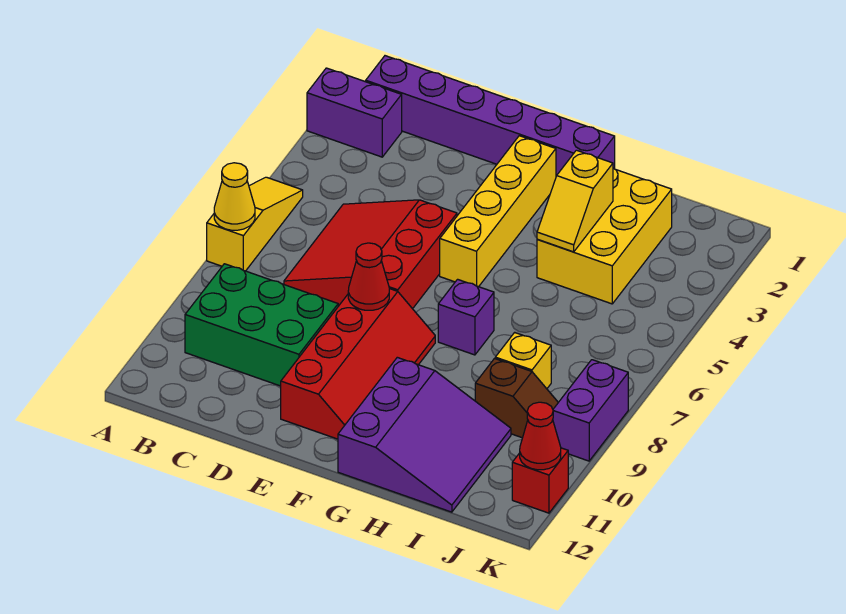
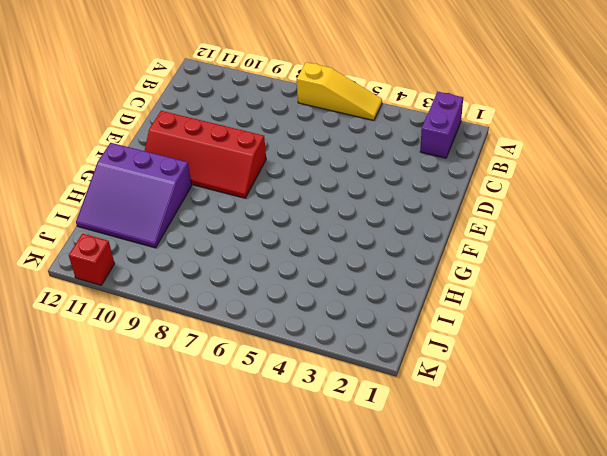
none -> purple 1x6 brick [366,56,615,176]
none -> green 2x3 brick [185,264,338,386]
none -> red 3x3 slope [284,200,457,309]

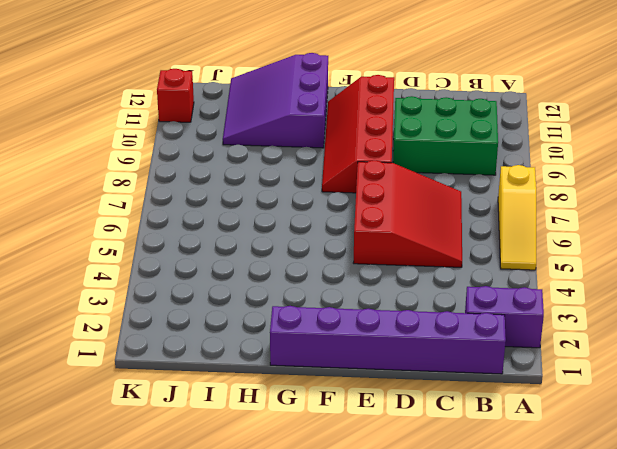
none -> yellow 1x4 brick [440,136,556,287]
none -> purple 1x1 brick [438,279,494,355]
none -> yellow 2x3 brick [537,168,672,304]

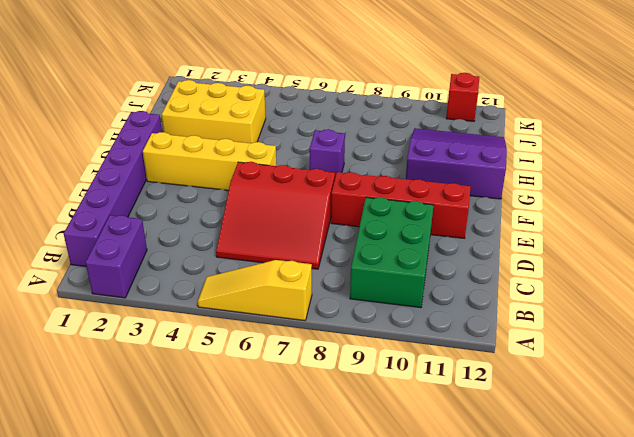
none -> yellow 1x1 brick [495,332,551,389]
none -> brown 1x2 slope [475,359,558,438]
none -> purple 1x2 brick [553,360,628,461]

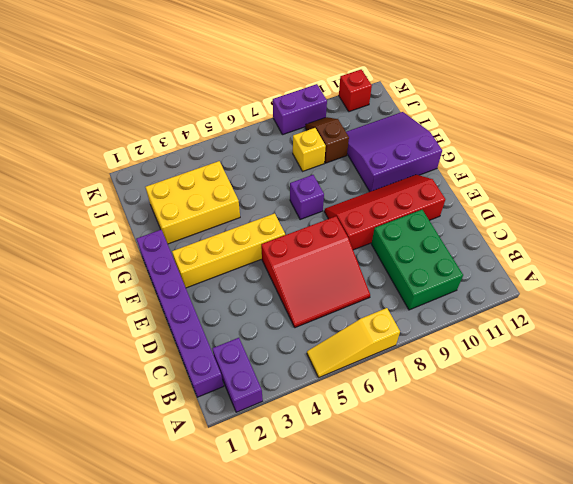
none -> yellow 1x1 cone [214,163,255,230]
none -> red 1x1 cone [348,243,389,310]
none -> yellow 1x2 slope [537,150,613,252]

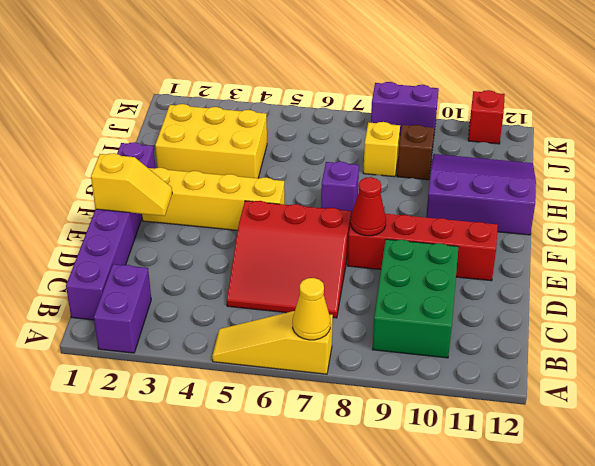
yellow 1x2 slope [91,153,172,216] -> yellow 1x2 slope moved to [537,150,613,252]
none -> red 1x1 cone [520,402,561,470]

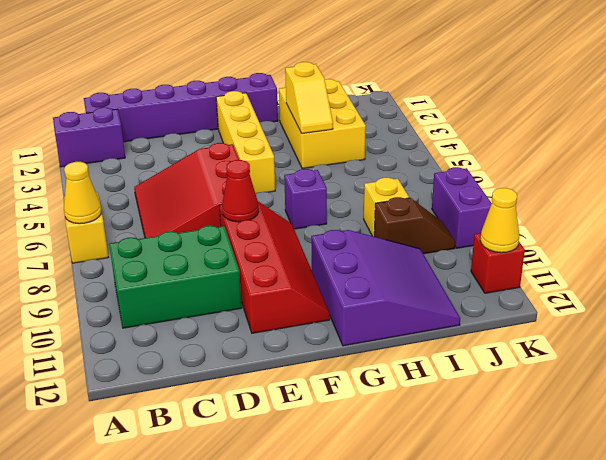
yellow 1x1 cone [480,188,520,253] -> red 1x1 cone [520,402,561,470]

